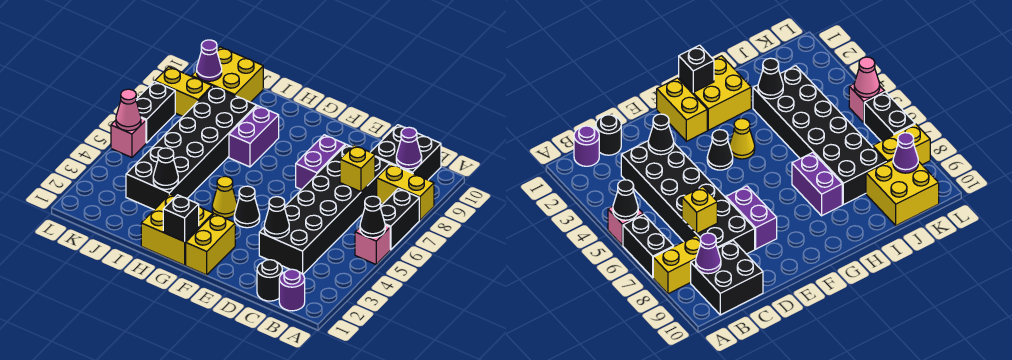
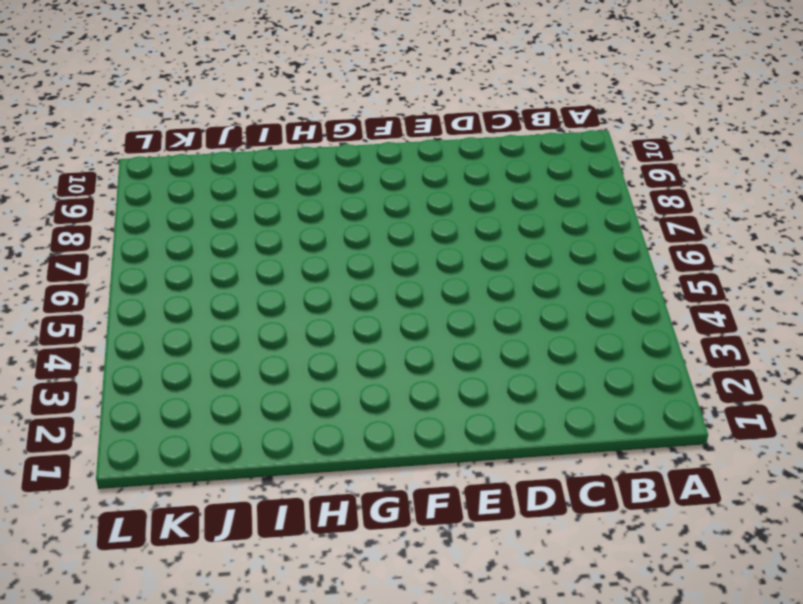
none -> pink 1x1 brick [355,225,390,264]
none -> black 1x2 brick [380,188,419,250]
none -> yellow 1x2 brick [377,164,434,220]

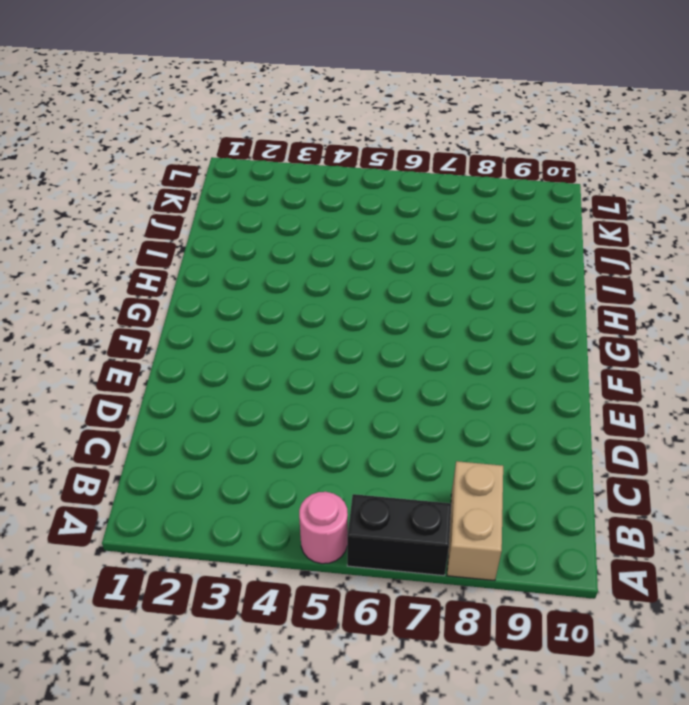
pink 1x1 round brick [299,492,348,564] -> pink 1x1 brick [355,225,390,264]
tan 1x2 brick [447,461,503,581] -> yellow 1x2 brick [377,164,434,220]
none -> purple 1x1 round brick [279,269,305,311]
none -> black 2x2 brick [371,125,441,180]
none -> black 1x1 round brick [257,260,282,301]

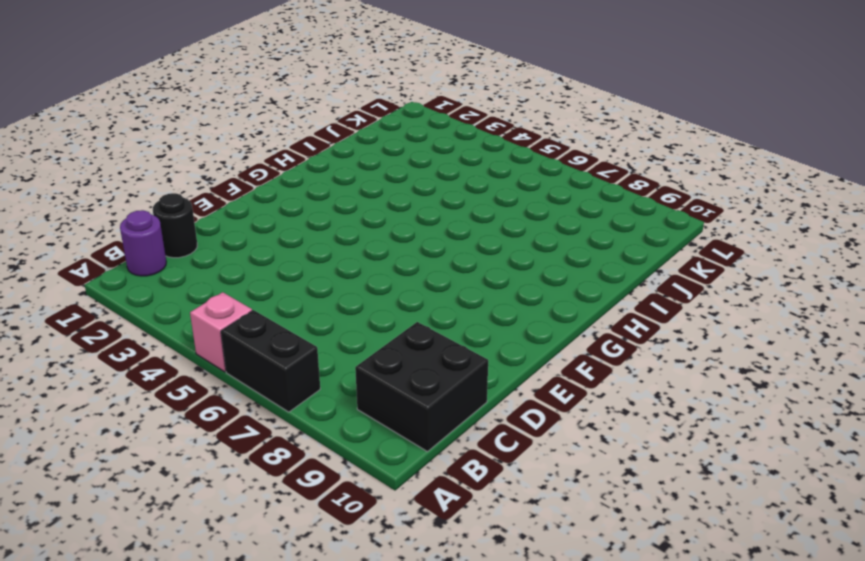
none -> yellow 1x2 brick [377,164,434,220]
none -> black 2x6 brick [259,145,390,274]
none -> purple 1x2 brick [296,135,345,190]

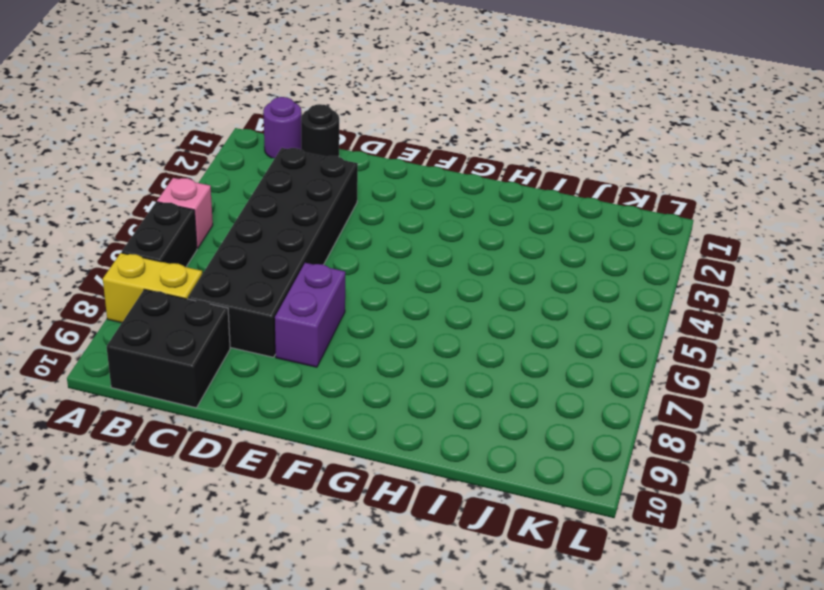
none -> yellow 1x2 brick [186,214,235,275]
none -> black 1x1 cone [234,186,260,228]
none -> yellow 2x2 brick [141,194,213,265]

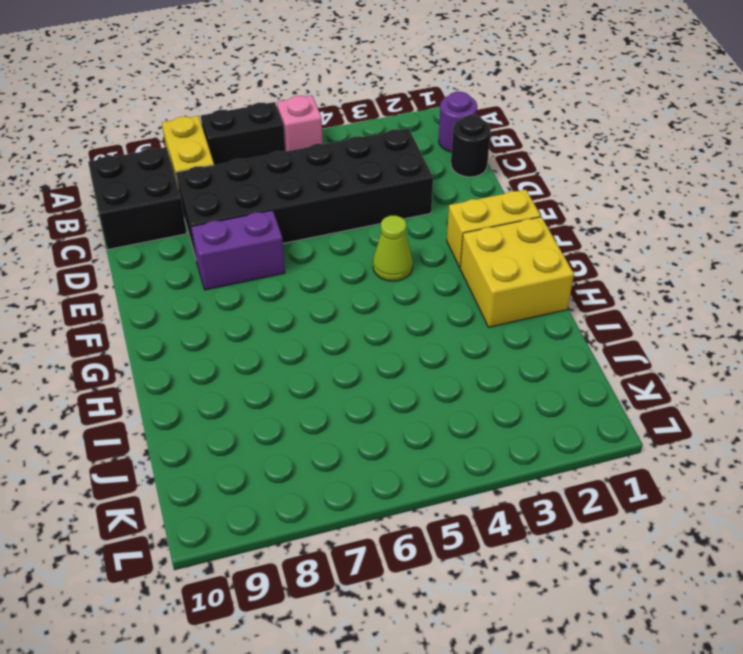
lime 1x1 cone [373,216,413,281] -> black 1x1 cone [234,186,260,228]
none -> yellow 1x1 cone [212,176,237,218]
none -> purple 1x2 brick [229,106,279,167]
none -> black 2x6 brick [126,86,256,210]

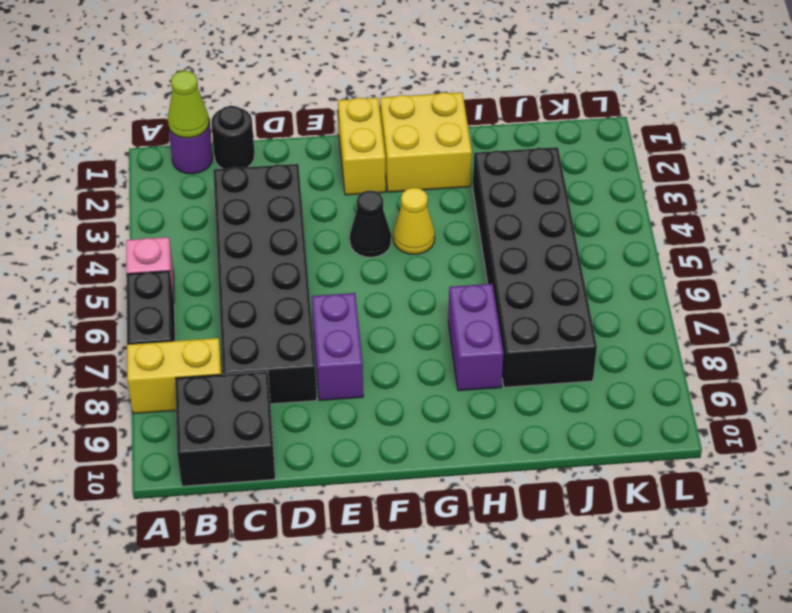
lime 1x1 cone [168,71,209,138] -> none
none -> yellow 2x2 brick [192,47,263,102]
none -> yellow 1x2 brick [155,67,212,116]
none -> pink 1x1 brick [111,118,146,158]

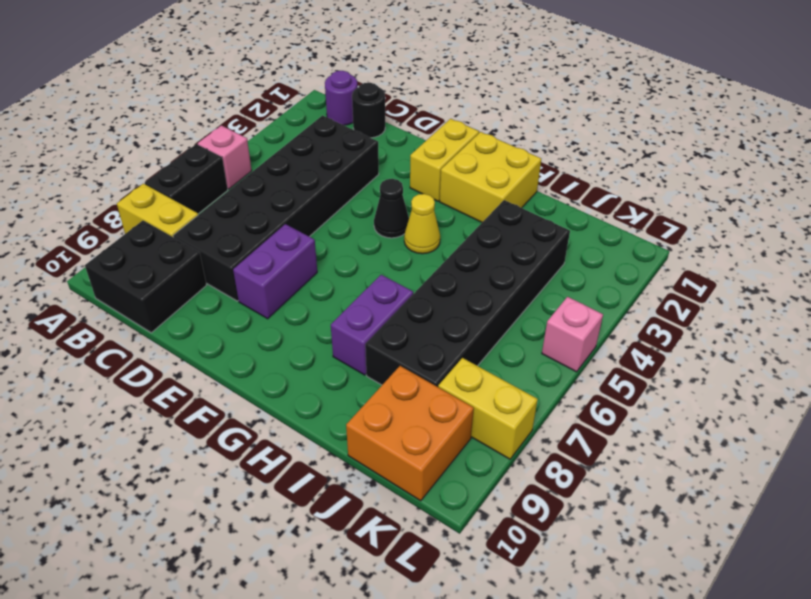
orange 2x2 brick [346,366,474,501] -> yellow 2x2 brick [192,47,263,102]
none -> black 1x2 brick [136,81,175,143]
none -> black 1x1 cone [360,196,385,238]
none -> purple 1x1 cone [396,127,422,169]

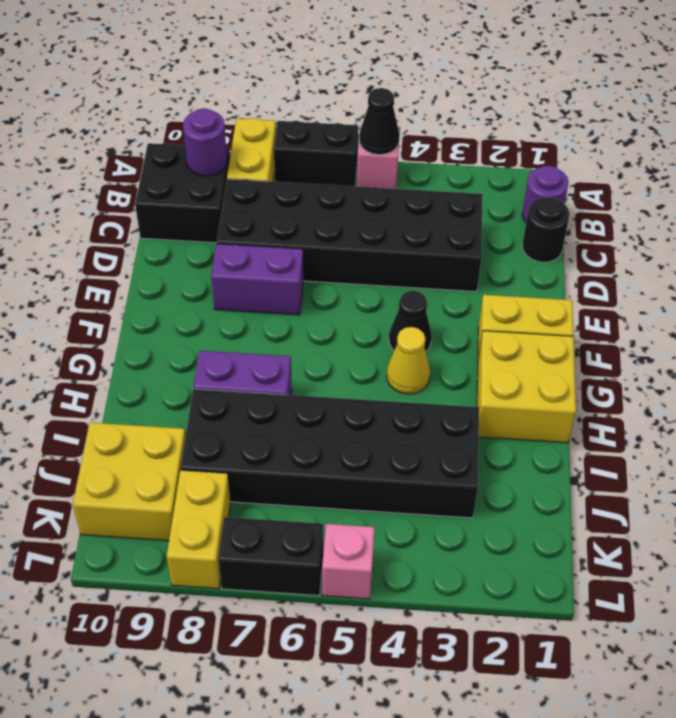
purple 1x1 round brick [183,108,227,176] -> purple 1x1 cone [396,127,422,169]
none -> yellow 1x1 brick [340,145,375,192]
none -> black 1x1 cone [264,197,289,238]
none -> black 1x1 brick [163,195,199,242]

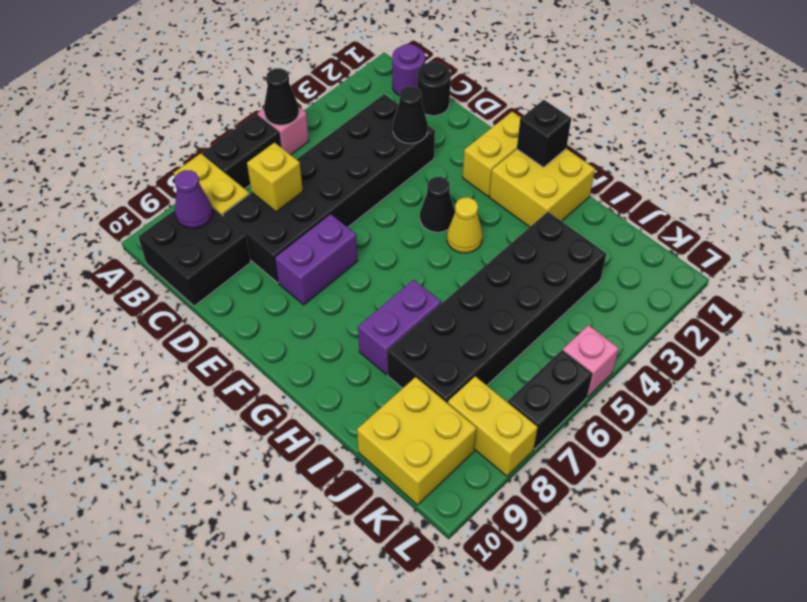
none -> black 1x1 cone [153,148,178,189]
none -> purple 1x1 cone [197,40,222,81]
none -> pink 1x1 cone [116,89,141,131]

